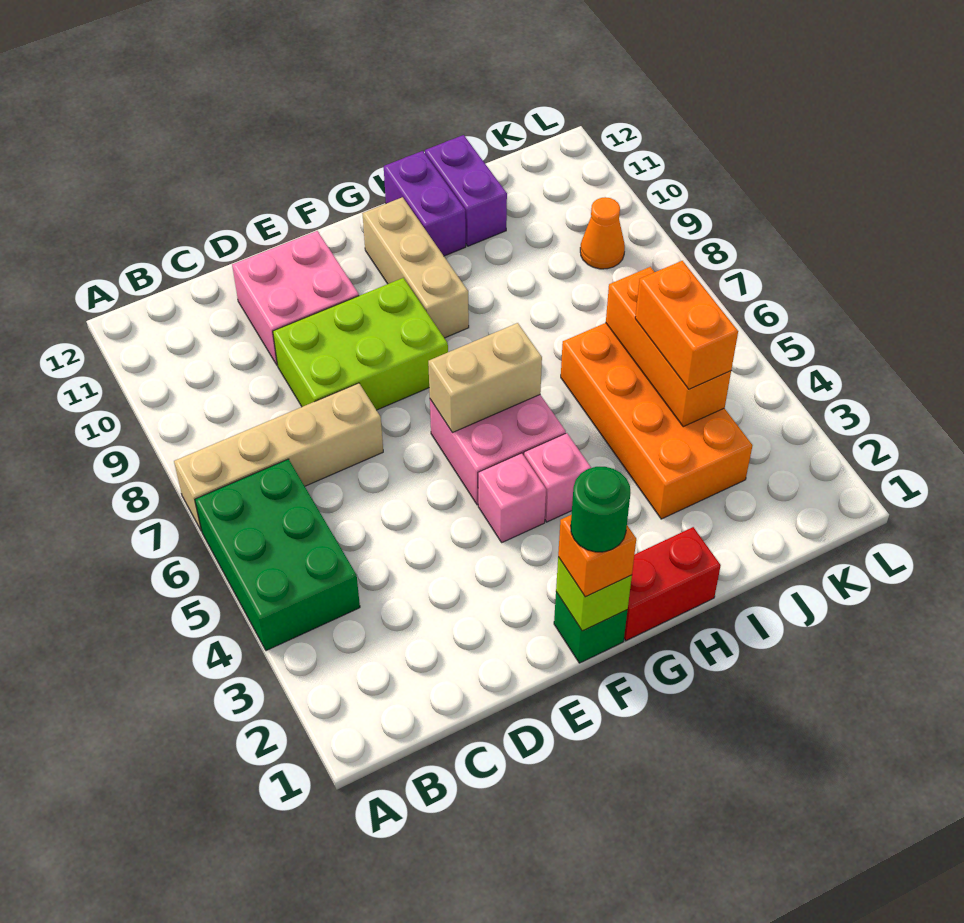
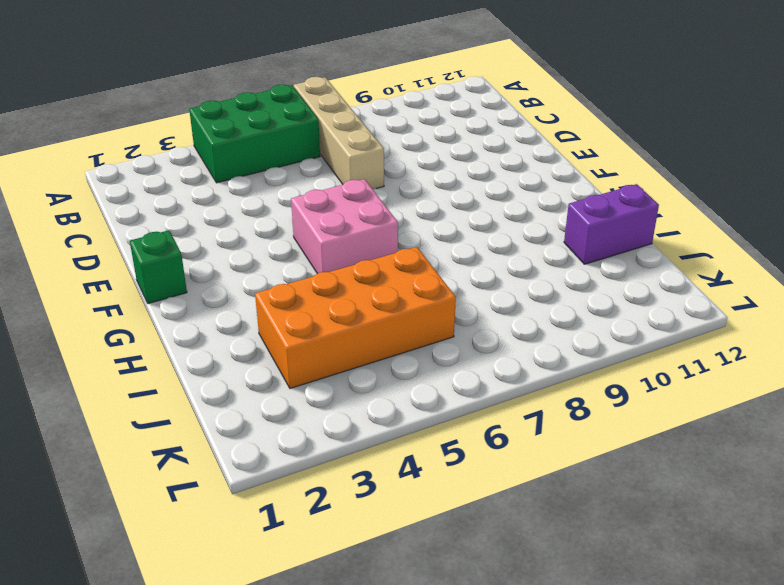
none -> lime 2x3 brick [273,278,448,410]
none -> pink 2x2 brick [232,231,359,365]
none -> pink 1x1 brick [478,453,546,542]

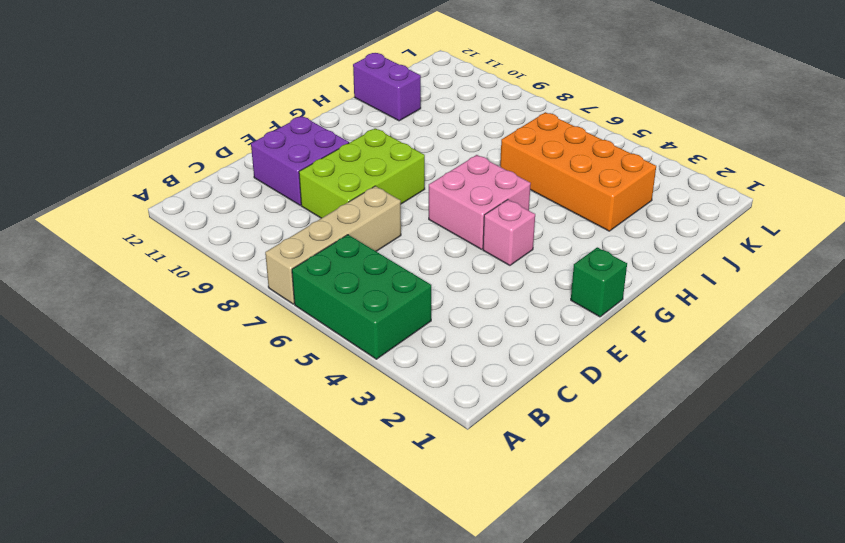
purple 2x2 brick [251,116,349,205] -> pink 2x2 brick [232,231,359,365]
none -> red 1x2 brick [624,527,721,641]
none -> pink 1x1 brick [524,433,591,522]
none -> tan 1x3 brick [362,197,469,338]

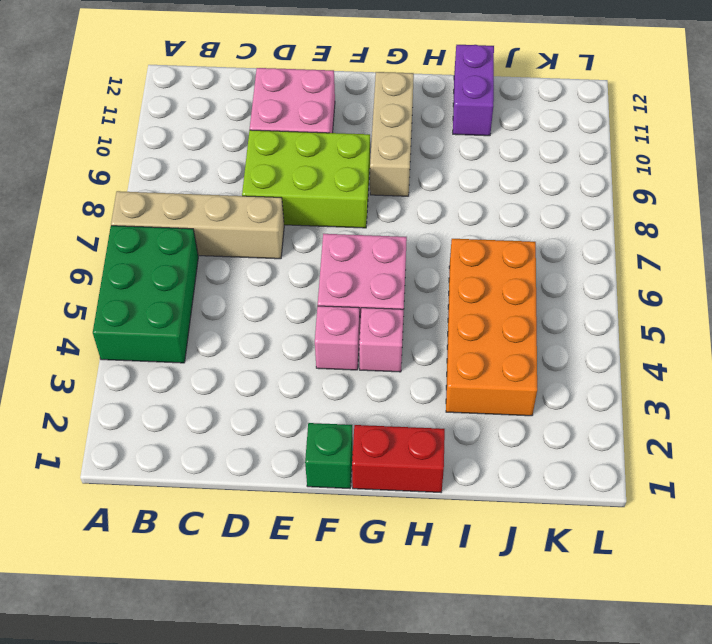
none -> purple 1x2 brick [384,151,466,256]
none -> orange 1x1 cone [580,197,625,269]
none -> lime 1x1 brick [556,557,632,631]

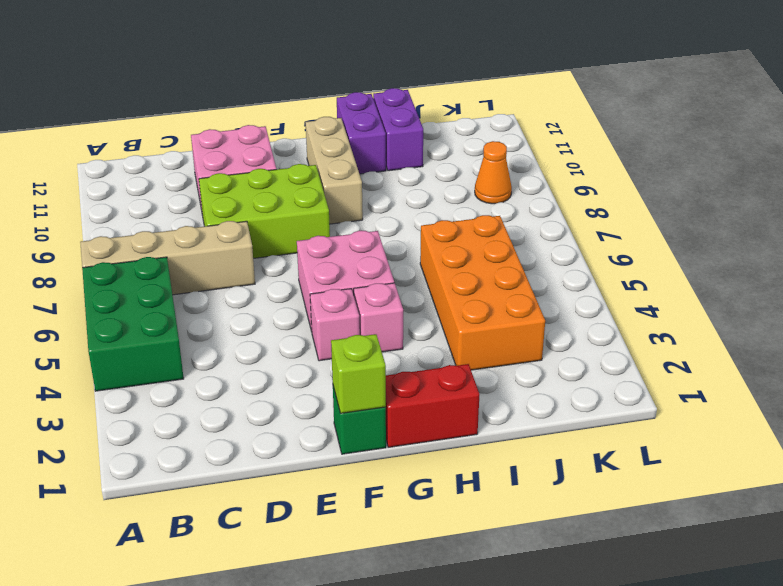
none -> tan 1x2 brick [428,323,542,433]
none -> orange 1x3 brick [606,267,731,427]
none -> orange 1x1 brick [558,515,636,597]

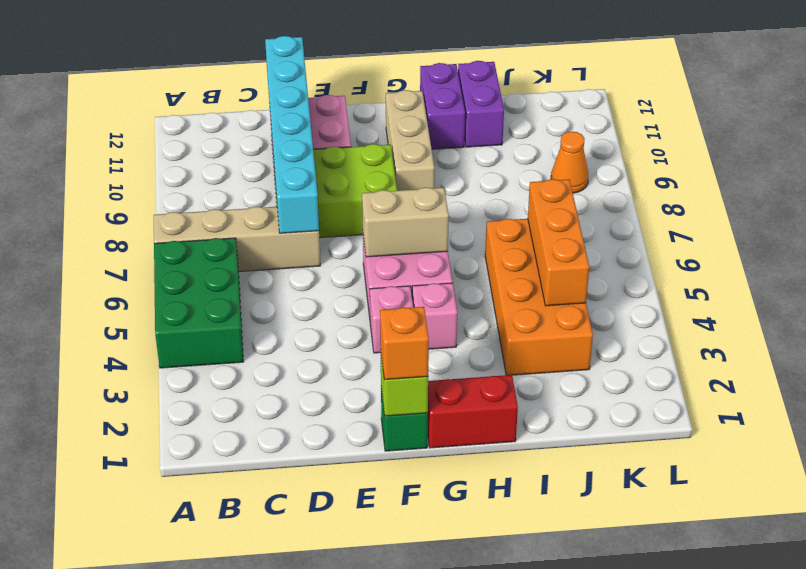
cyan 1x6 brick [265,36,319,233] -> none
none -> orange 1x2 brick [635,261,738,389]
none -> green 1x1 round brick [571,467,630,552]

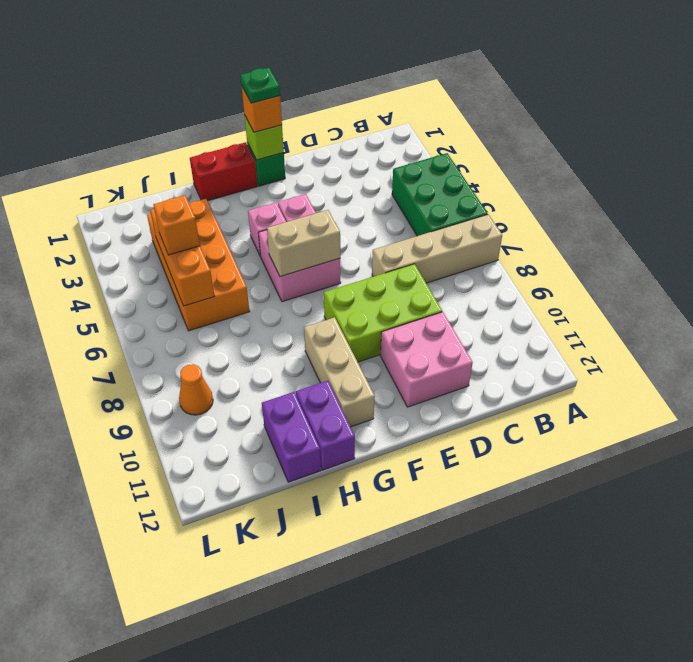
green 1x1 plate [241,67,280,103] -> green 1x1 round brick [571,467,630,552]
orange 1x1 brick [153,195,200,255] -> orange 1x2 brick [635,261,738,389]

